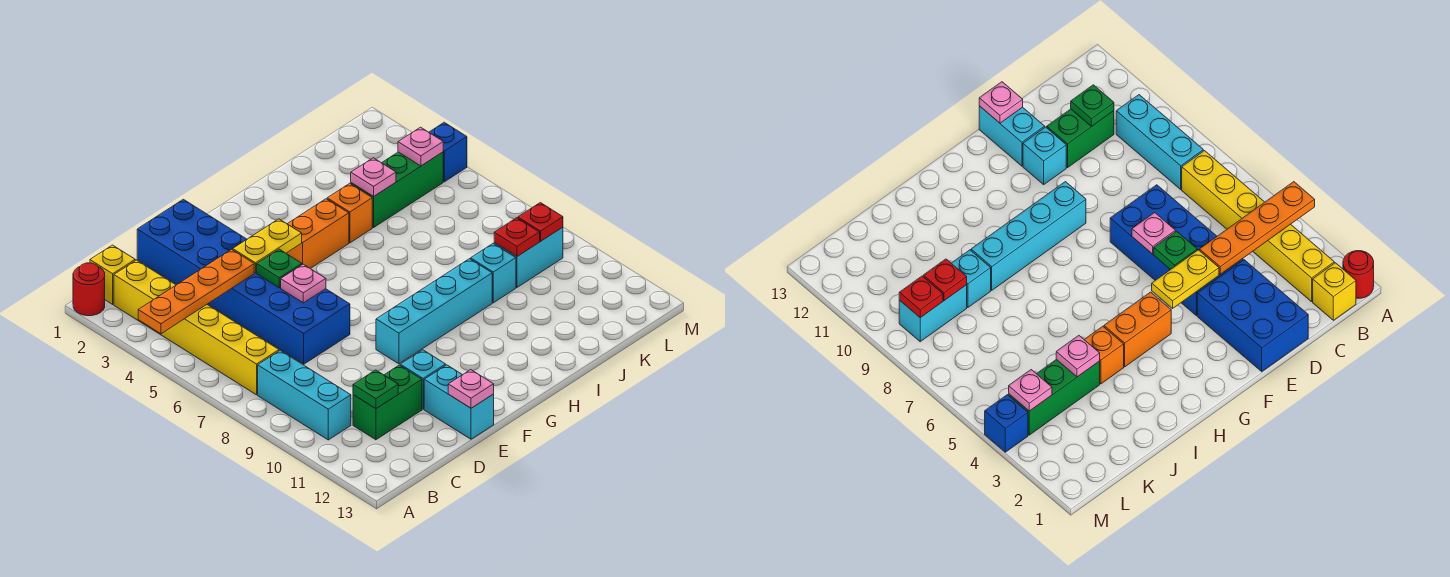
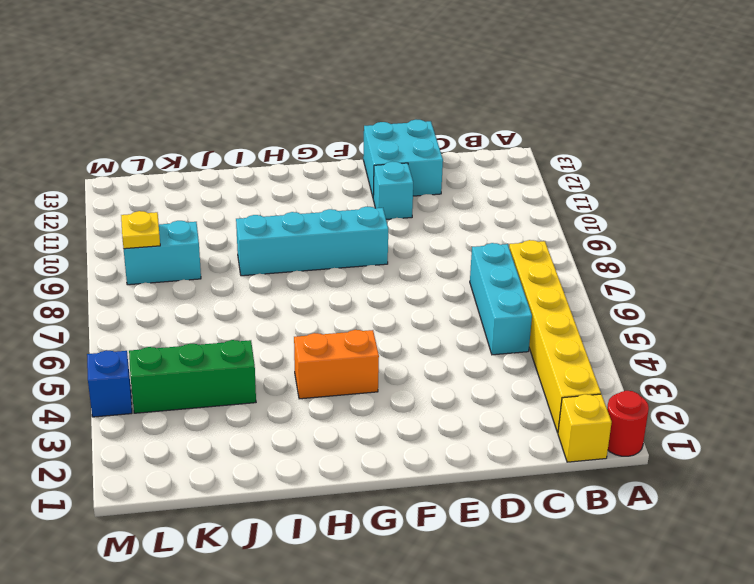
cyan 1x3 brick [470,243,532,355] -> cyan 1x3 brick moved to [258,351,351,440]
cyan 2x2 brick [363,120,443,196] -> cyan 1x2 brick [424,365,494,439]
yellow 1x1 plate [121,211,160,249] -> red 1x1 plate [518,203,563,241]
none -> green 1x2 brick [353,365,422,440]
none -> blue 2x3 brick [137,199,247,304]
none -> blue 2x4 brick [209,272,350,364]

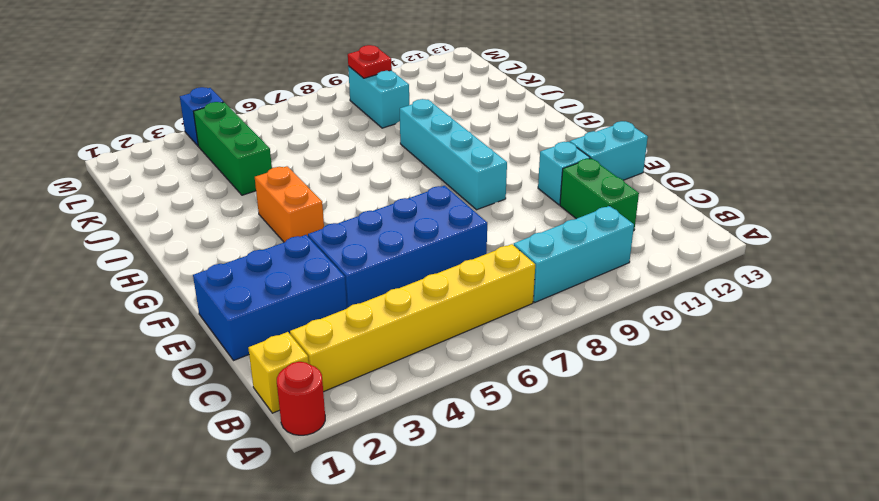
none -> orange 1x1 brick [327,183,372,243]
none -> cyan 1x1 brick [471,244,516,303]
none -> orange 1x4 plate [138,249,254,334]

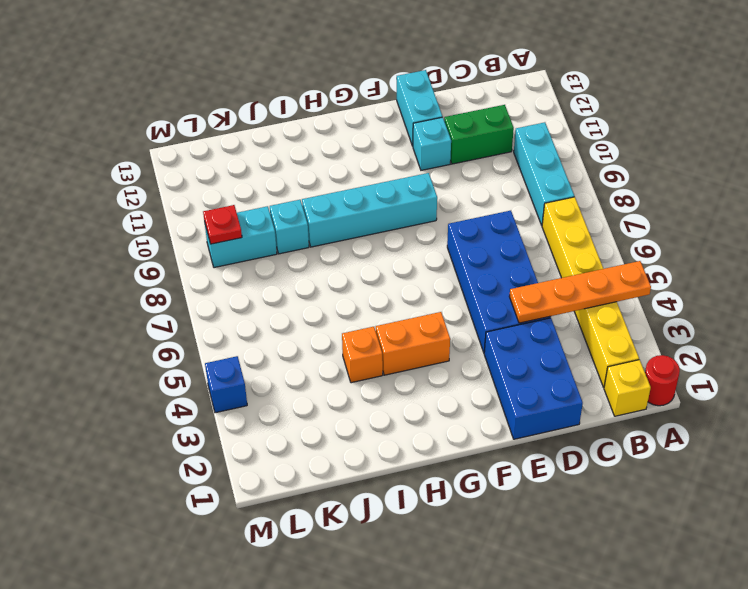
none -> green 1x3 brick [351,152,443,227]
none -> green 1x1 plate [353,370,398,409]
none -> yellow 1x2 plate [233,219,302,273]

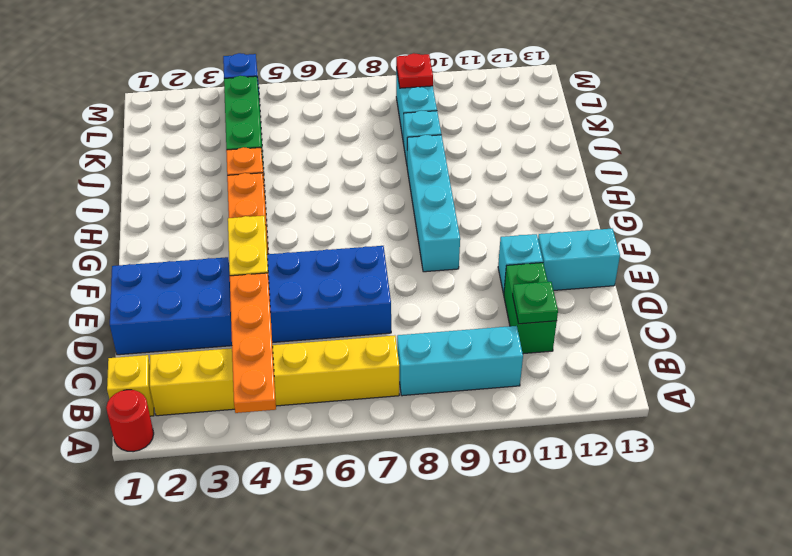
none -> green 1x1 plate [257,249,302,288]
none -> pink 1x1 plate [281,264,326,303]
none -> pink 1x1 plate [448,370,494,408]

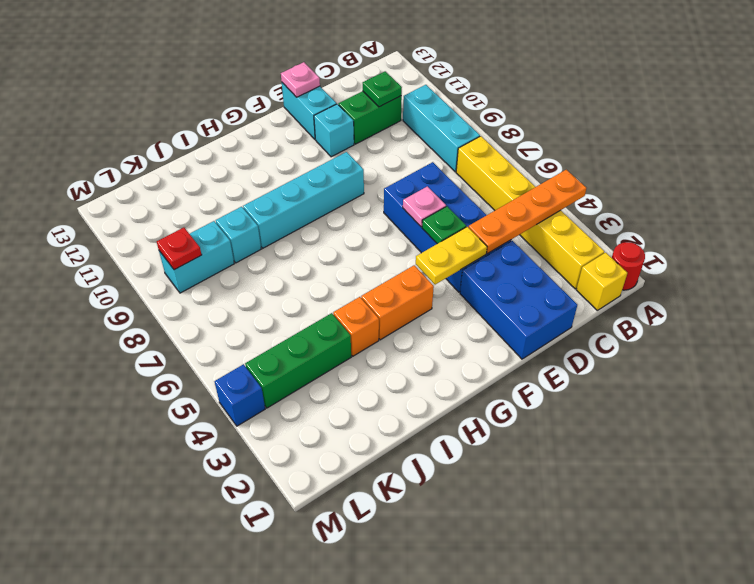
none -> pink 1x1 plate [351,158,396,197]
none -> red 1x1 plate [494,218,540,256]
none -> pink 1x1 plate [398,127,443,166]

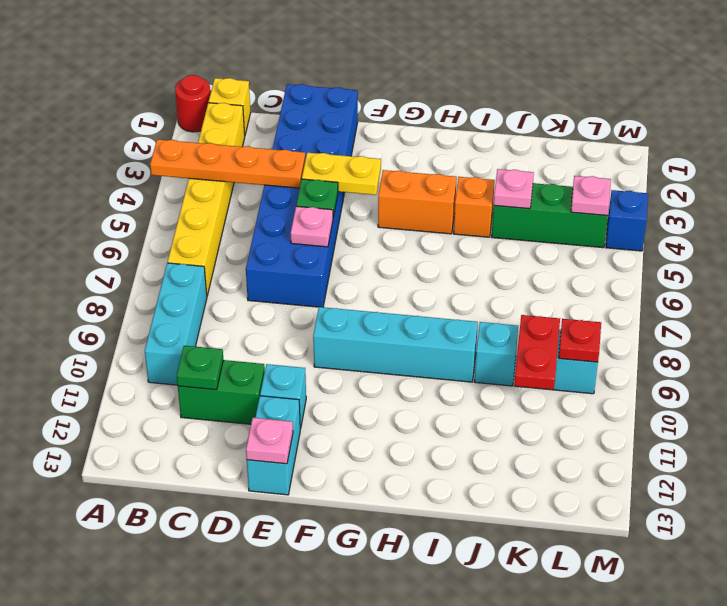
red 1x2 plate [514,315,560,390] -> red 1x1 plate [494,218,540,256]

